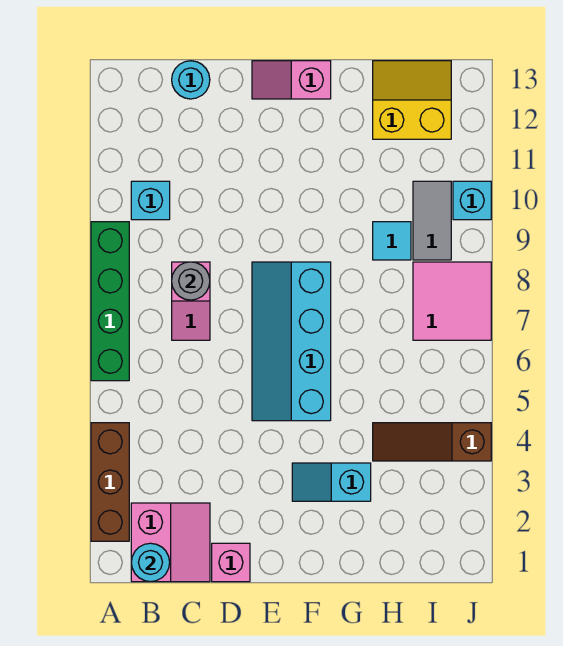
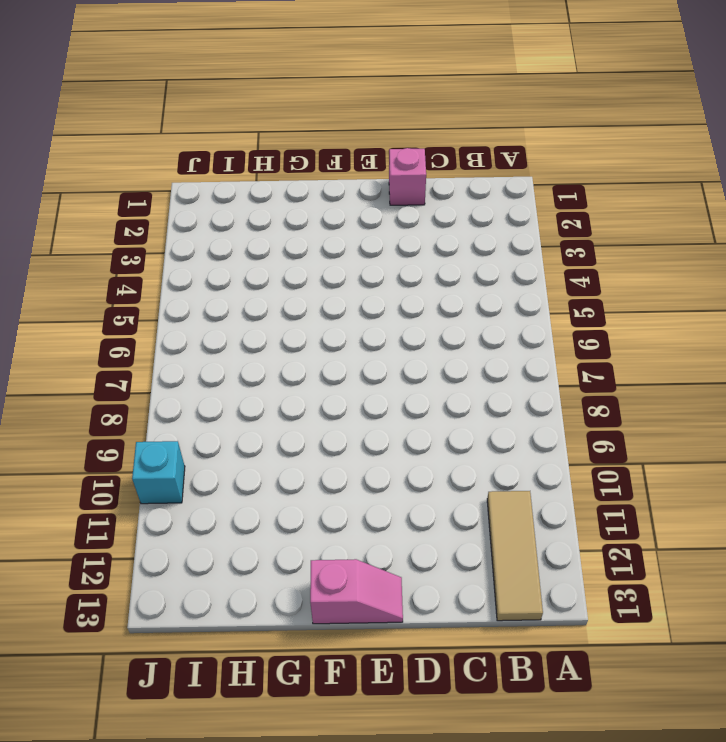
tan 1x3 tile [487,491,543,621] -> none
none -> brown 1x3 brick [91,423,129,541]
none -> green 1x4 brick [91,222,129,381]
none -> pink 2x2 slope [131,503,210,582]

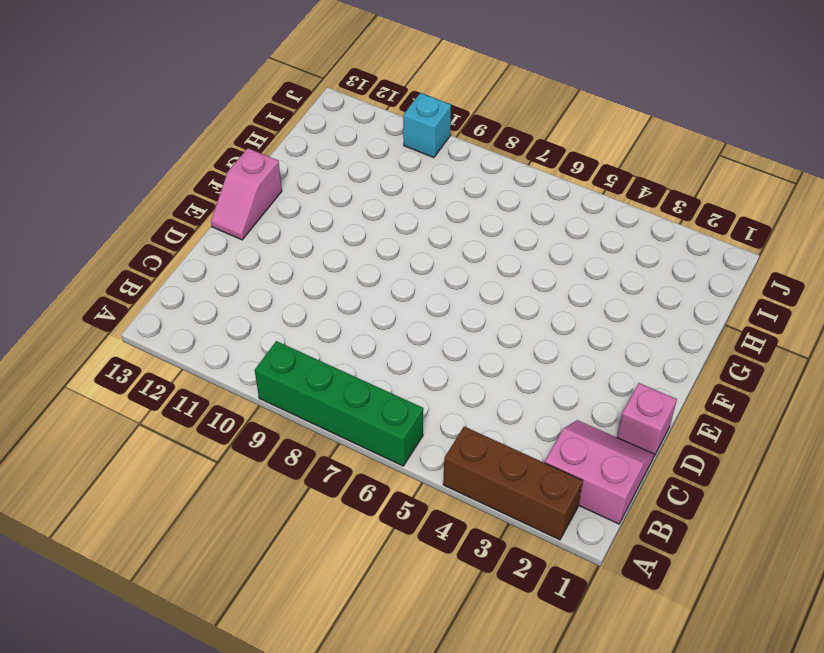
none -> cyan 1x1 brick [131,181,170,220]
none -> pink 1x2 slope [172,262,210,340]
none -> cyan 1x1 round brick [172,61,210,99]

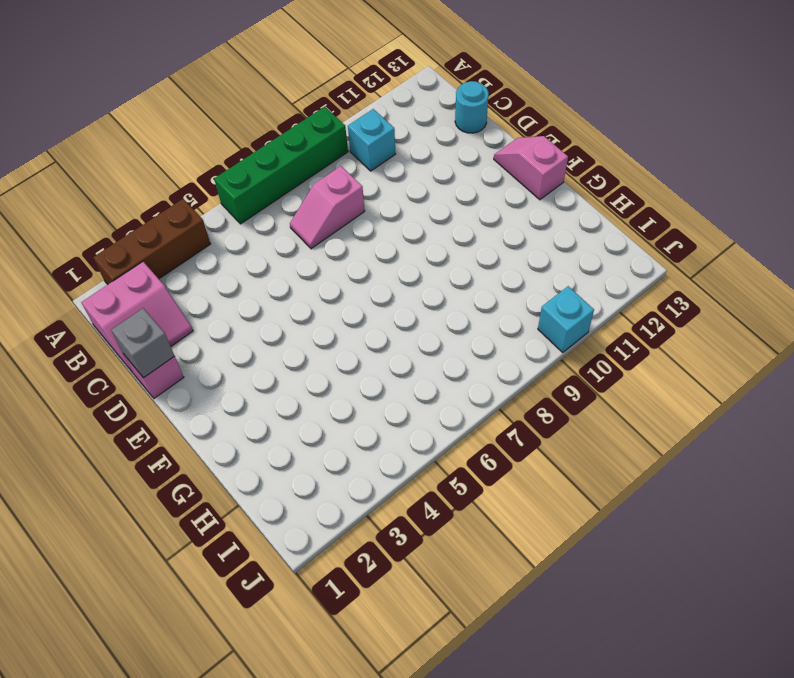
grey 1x1 brick [111,308,174,378] -> none
none -> cyan 2x4 slope [252,262,331,421]
none -> cyan 1x2 slope [292,463,371,501]
none -> brown 1x3 slope [373,423,491,461]

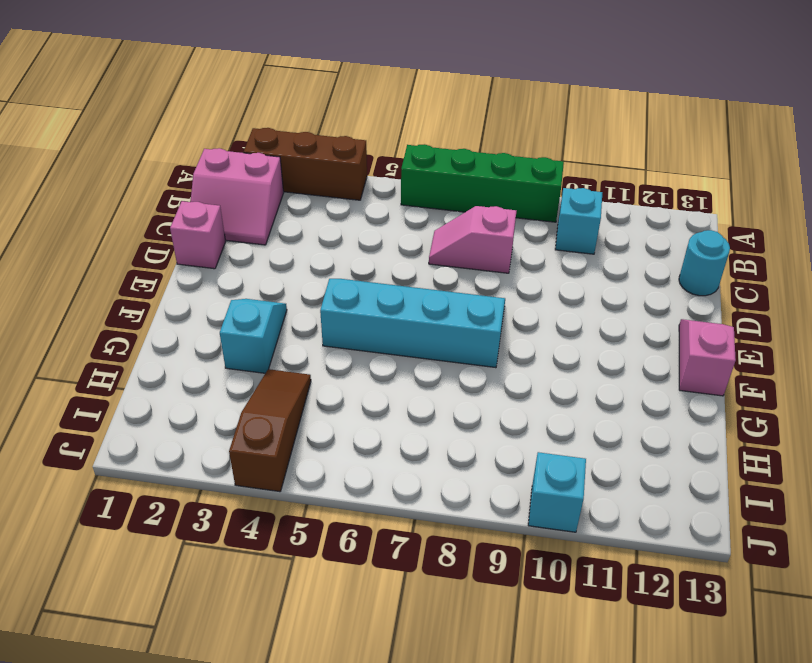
none -> cyan 1x1 tile [373,222,411,260]
none -> yellow 2x2 slope [373,61,451,139]
none -> pink 2x2 tile [413,262,491,340]

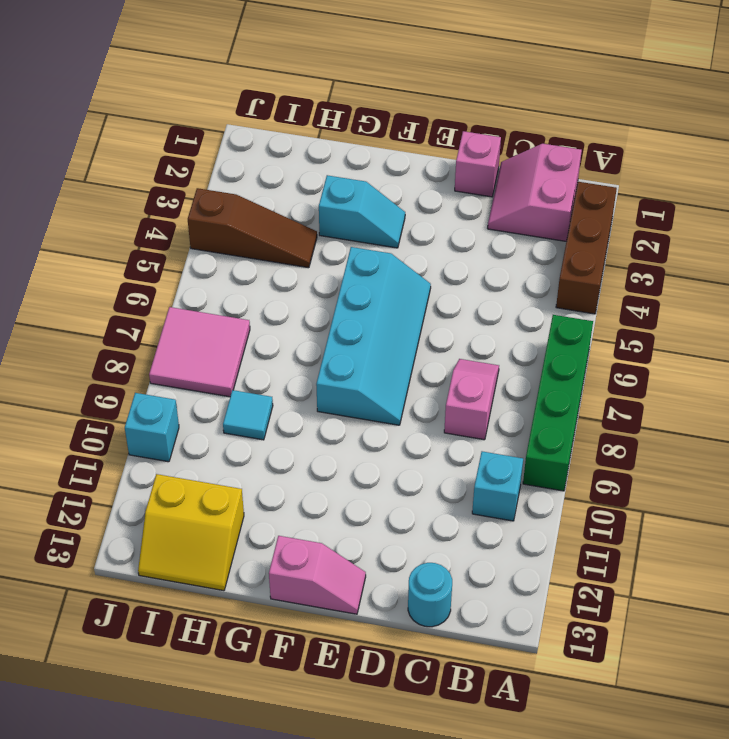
none -> grey 1x2 tile [413,181,451,260]
none -> cyan 1x1 round brick [131,543,170,582]
none -> grey 1x1 round brick [172,262,210,300]

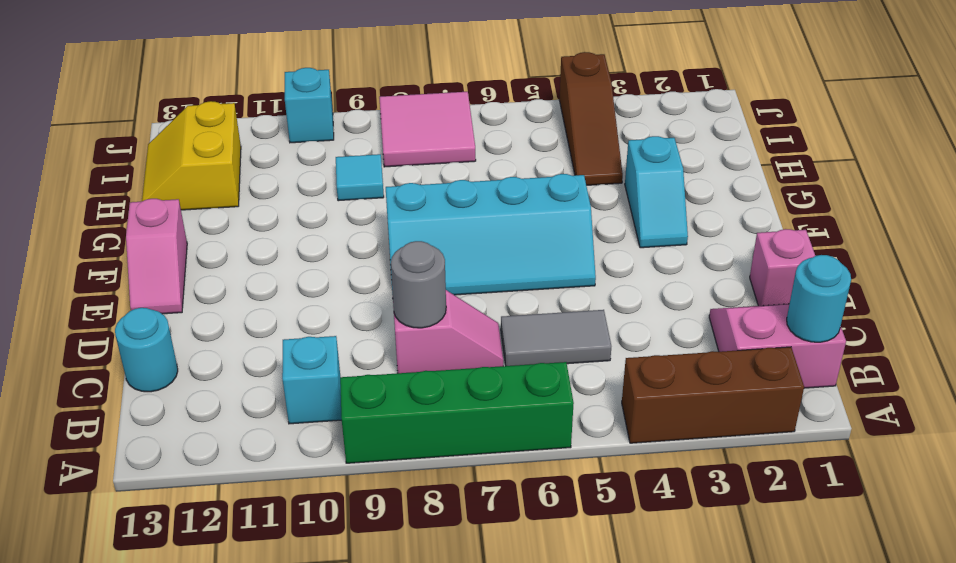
grey 1x2 tile [501,310,611,366] -> grey 1x2 tile moved to [413,181,451,260]

